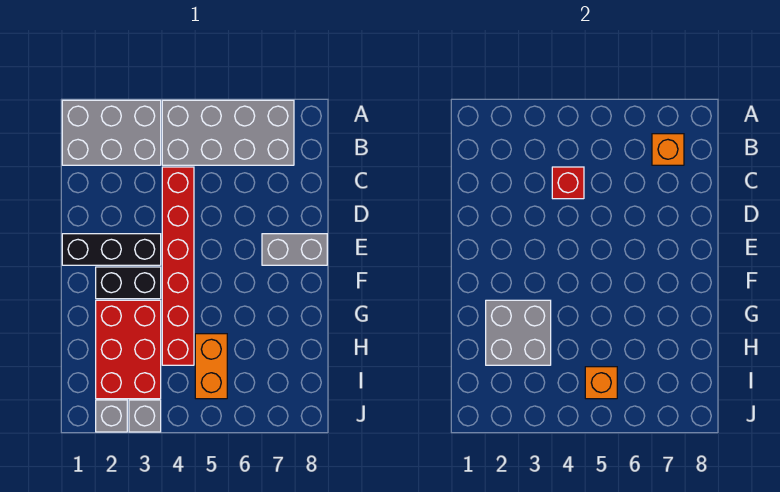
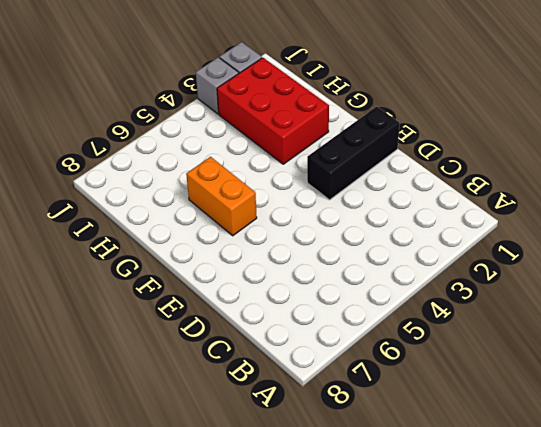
orange 1x2 brick [186,157,257,236] -> orange 1x2 brick moved to [195,334,227,399]
none -> grey 2x3 brick [62,100,161,165]
none -> grey 2x4 brick [162,100,294,165]
none -> red 1x6 brick [162,167,194,365]

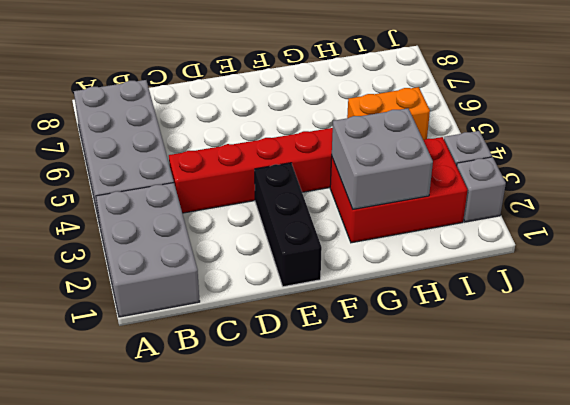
none -> grey 1x2 brick [262,234,327,265]
none -> black 1x2 brick [96,267,161,299]
none -> orange 1x1 brick [652,134,684,165]

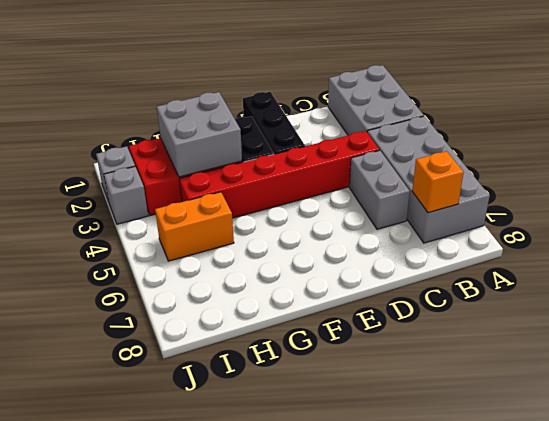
grey 1x2 brick [349,150,410,229] -> grey 1x2 brick moved to [262,234,327,265]
none -> red 1x1 brick [552,167,584,199]
none -> orange 1x1 brick [585,367,617,399]

